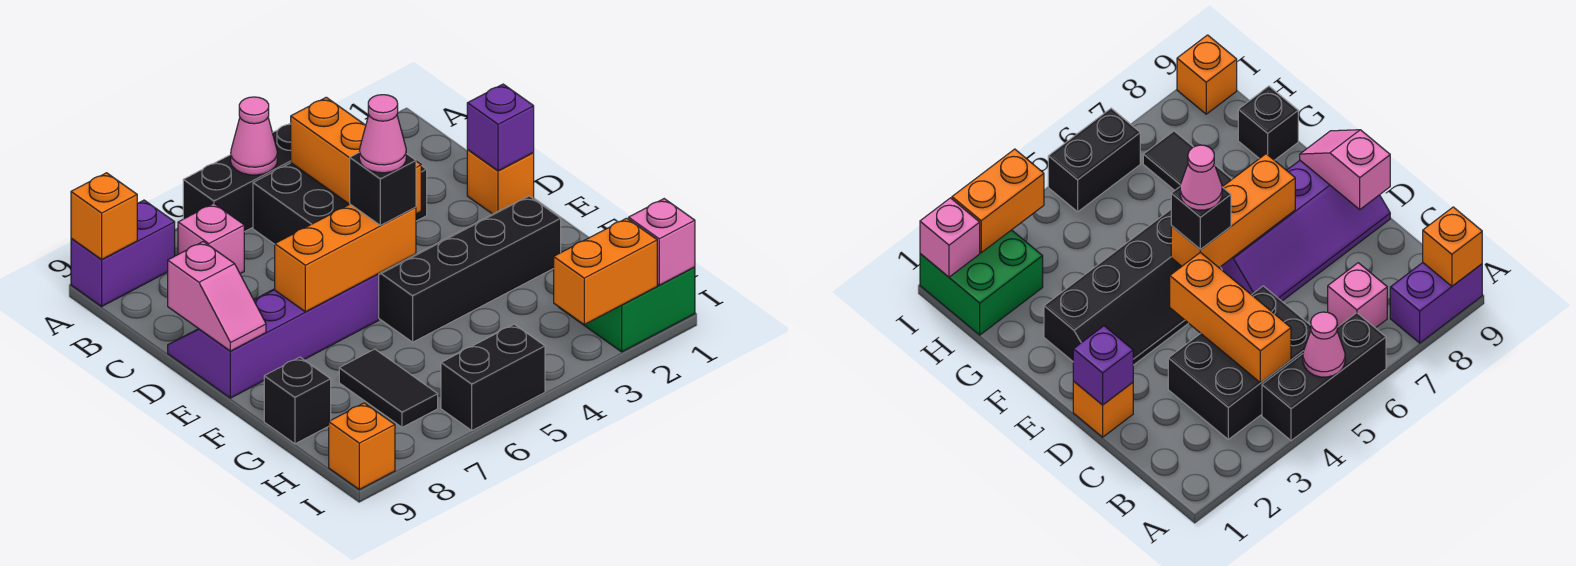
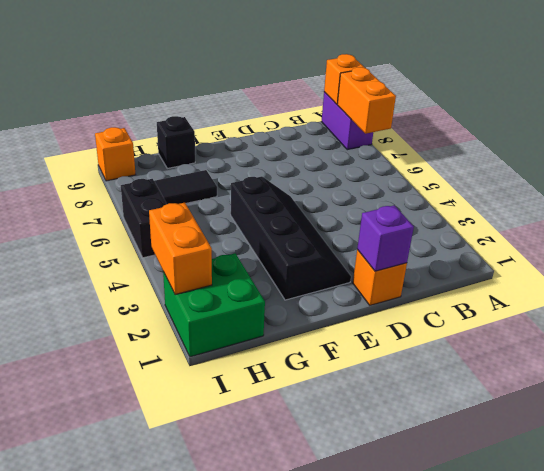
orange 1x2 brick [337,67,396,134] -> none
none -> black 1x3 brick [183,123,291,232]
none -> black 2x3 brick [253,163,427,244]
none -> pink 1x1 brick [178,203,244,274]

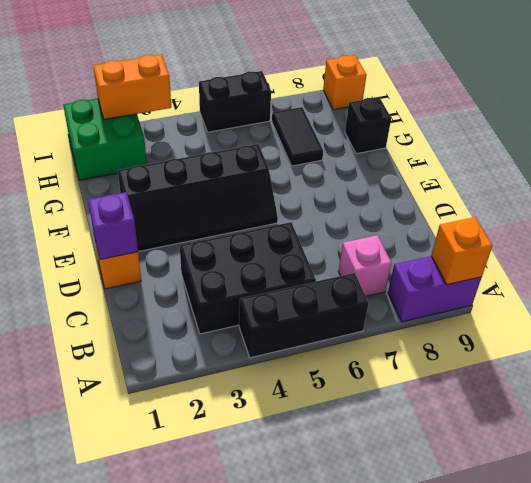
none -> purple 2x4 slope [168,274,379,398]
none -> pink 1x1 cone [231,97,277,175]
none -> orange 1x3 brick [291,97,421,214]

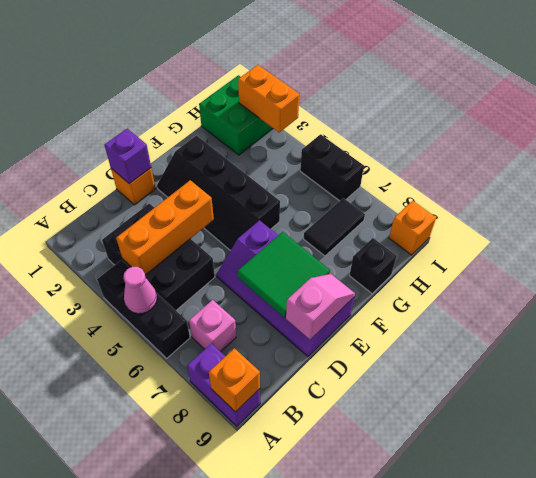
green 2x2 tile [237,232,330,318] -> orange 1x3 brick [275,204,416,312]
none -> pink 1x1 brick [629,199,695,285]
none -> black 1x1 brick [350,153,416,225]
none -> pink 1x1 cone [359,95,406,173]

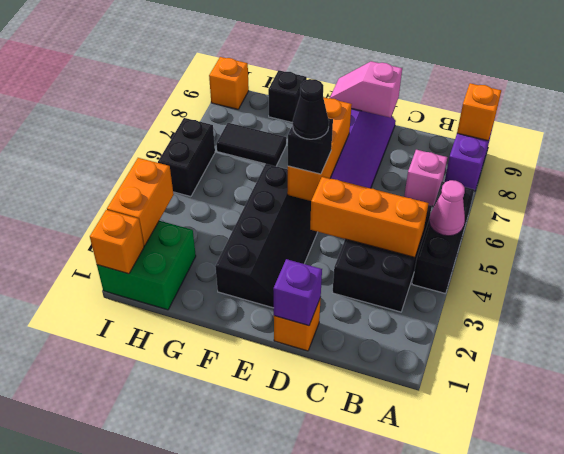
black 1x1 cone [293,79,329,139] -> pink 1x1 cone [359,95,406,173]
orange 1x1 brick [90,210,144,274] -> pink 1x1 brick [629,199,695,285]

